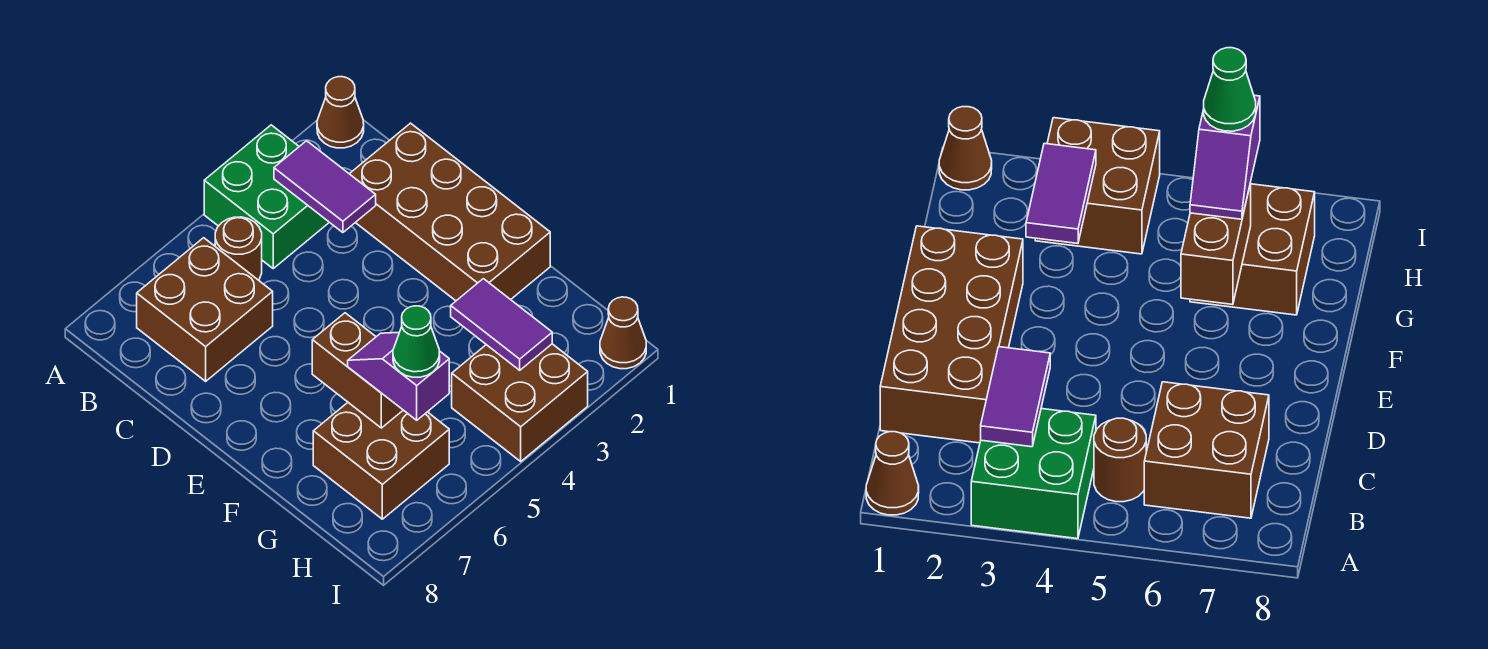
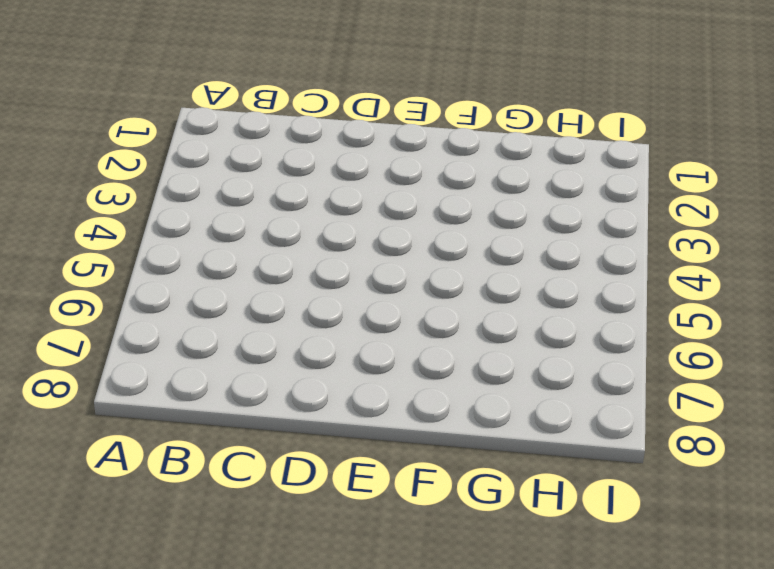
none -> brown 1x1 cone [317,77,364,148]
none -> green 2x2 brick [204,125,329,268]
none -> brown 1x1 round brick [215,217,262,280]

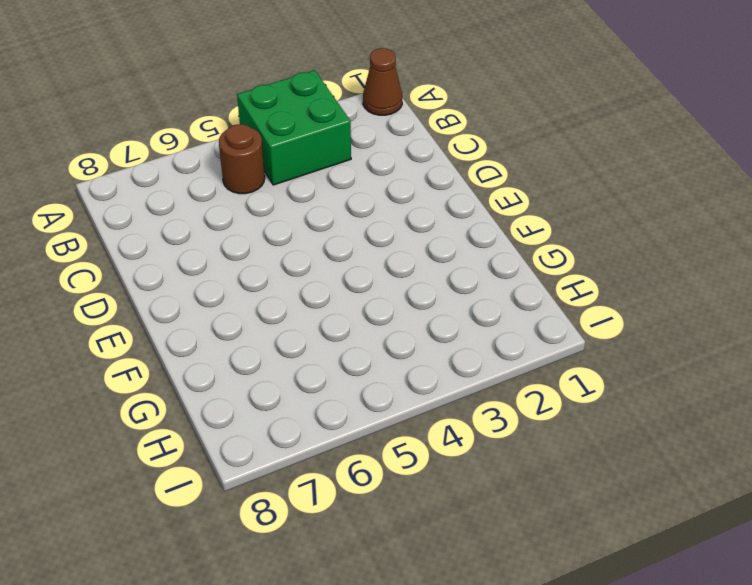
none -> brown 2x2 brick [137,238,273,381]
none -> brown 2x4 brick [350,123,550,301]
none -> brown 2x2 brick [313,403,449,519]

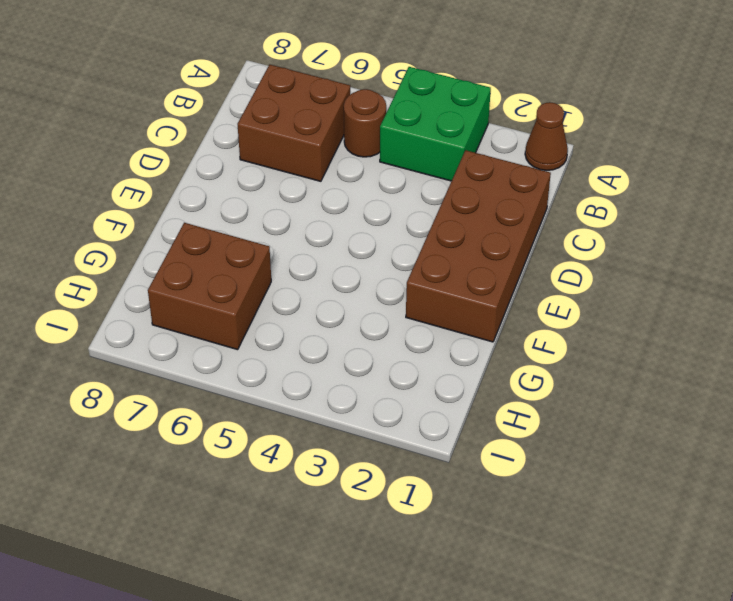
none -> brown 2x2 brick [452,344,588,461]
none -> brown 1x1 cone [600,297,646,369]
none -> purple 1x2 tile [274,141,376,232]

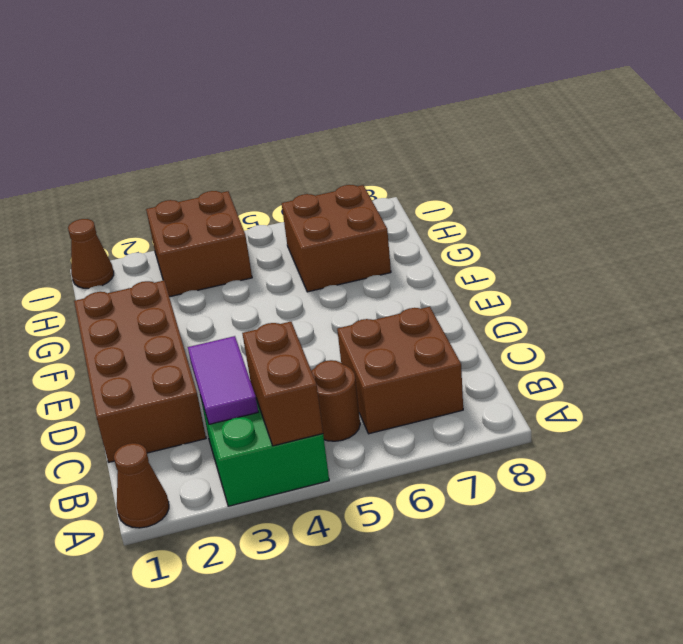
brown 1x2 brick [242,322,323,446] -> brown 1x2 brick moved to [312,313,403,428]
none -> purple 1x2 tile [451,279,552,370]
none -> purple 1x2 slope [348,333,449,420]
none -> green 1x1 cone [393,306,440,377]

